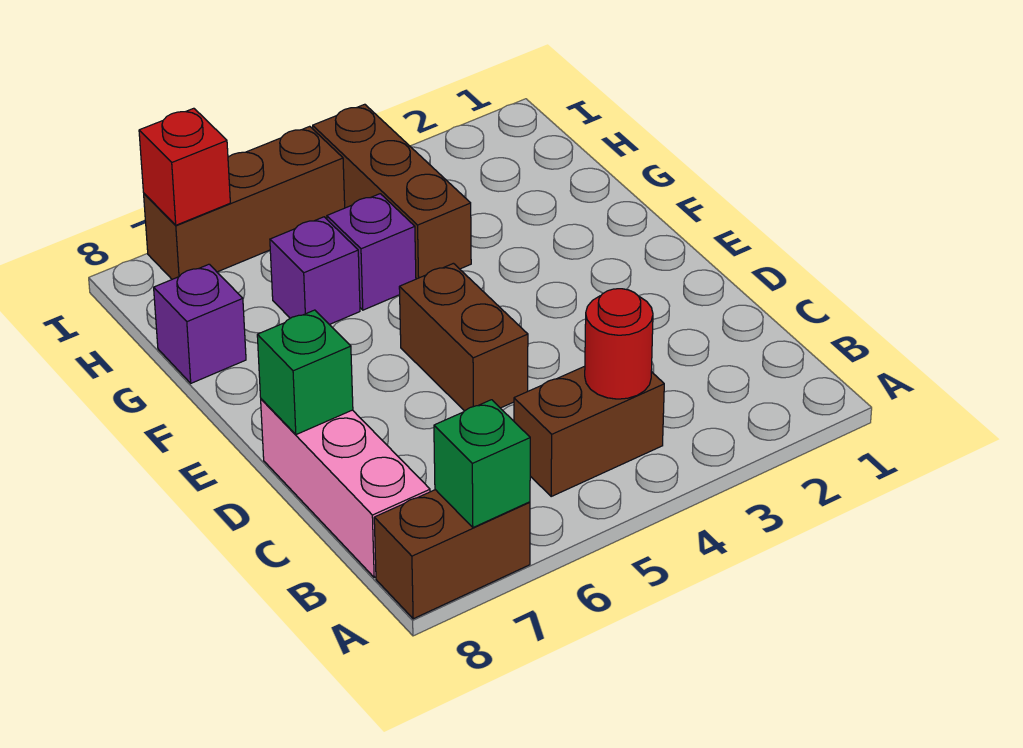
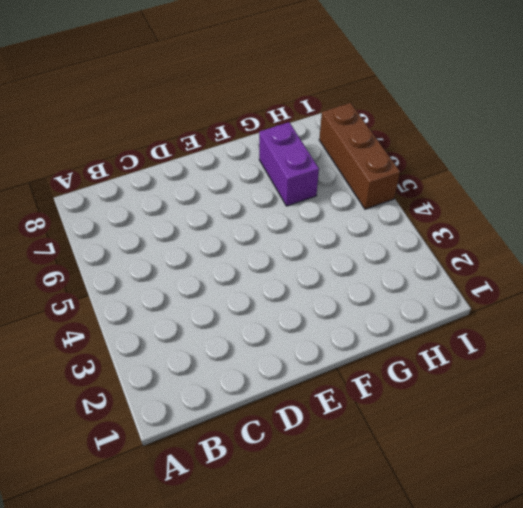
purple 1x2 brick [259,122,319,206] -> purple 1x1 brick [270,217,360,325]
none -> brown 1x2 brick [374,490,530,619]
none -> brown 1x2 brick [514,366,664,496]
none -> pink 1x3 brick [261,399,430,577]

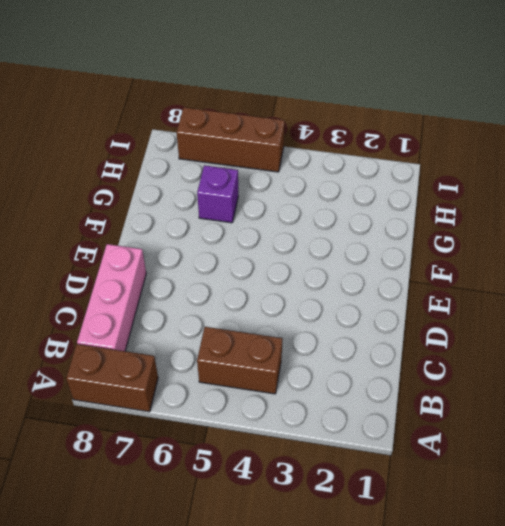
none -> brown 1x2 brick [399,263,528,411]
none -> brown 1x3 brick [313,104,471,279]
none -> purple 1x1 brick [327,194,416,310]

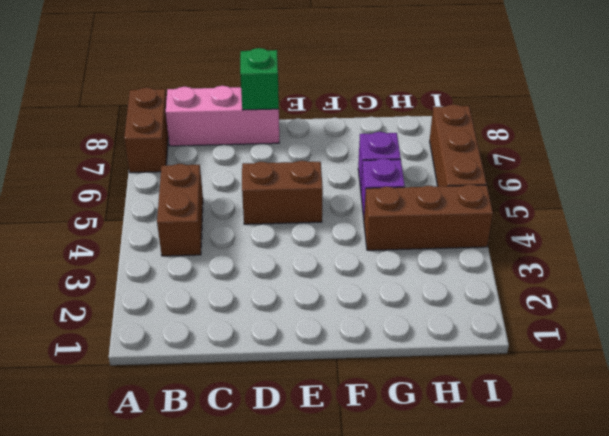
none -> purple 1x1 brick [154,264,246,383]
none -> green 1x1 brick [434,400,530,528]
none -> red 1x1 round brick [585,289,653,399]

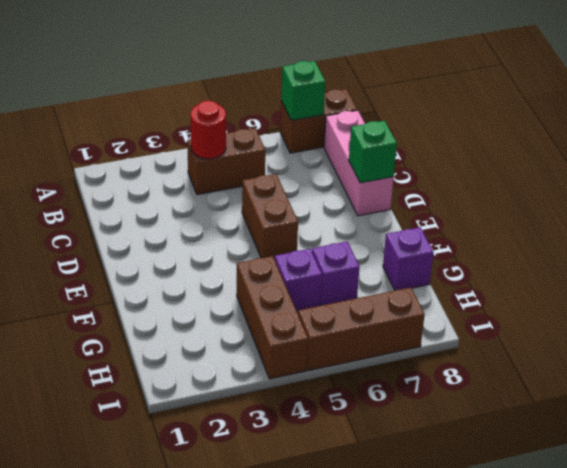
none -> red 1x1 brick [139,108,230,225]

